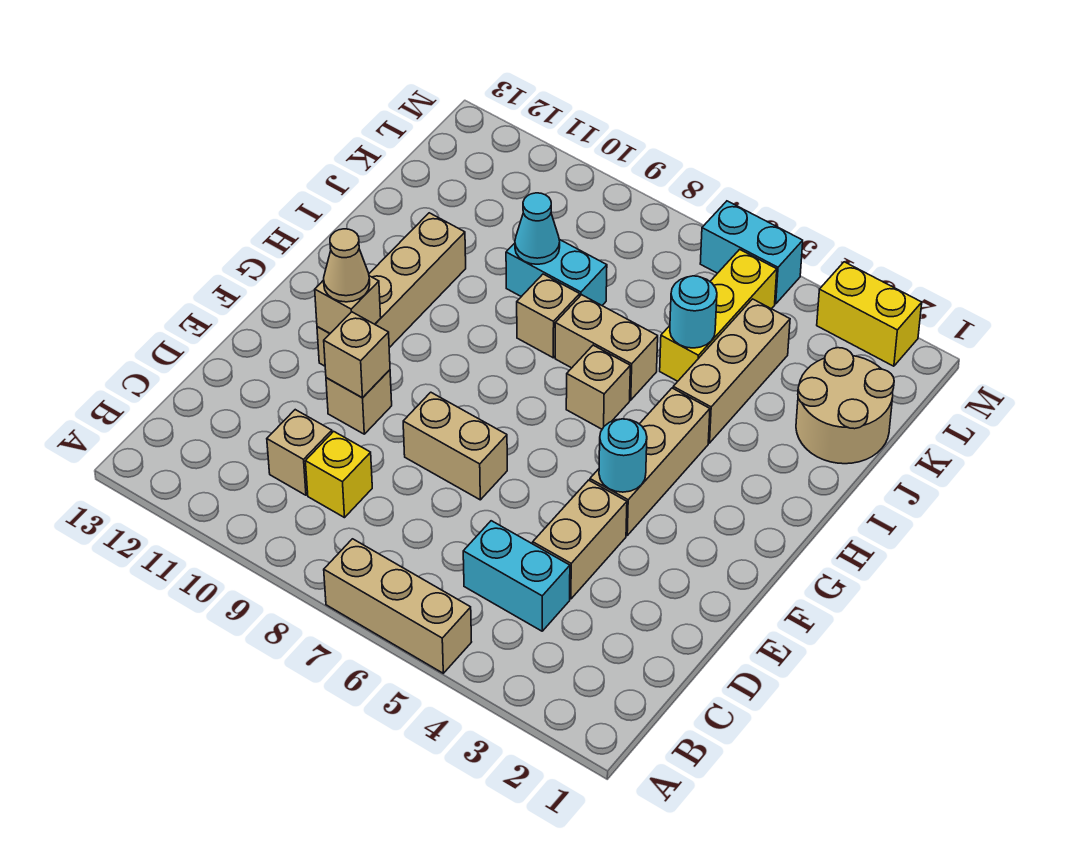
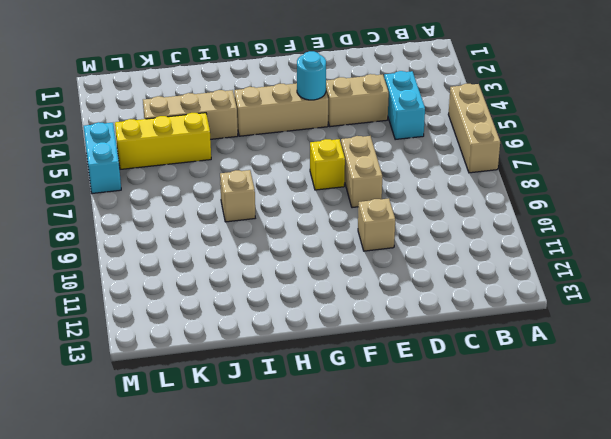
yellow 1x1 brick [310,139,345,190] -> yellow 1x1 brick moved to [305,431,372,518]
none -> tan 1x1 brick [267,410,332,495]
none -> tan 1x4 brick [317,213,466,366]
none -> tan 1x1 brick [566,345,630,429]

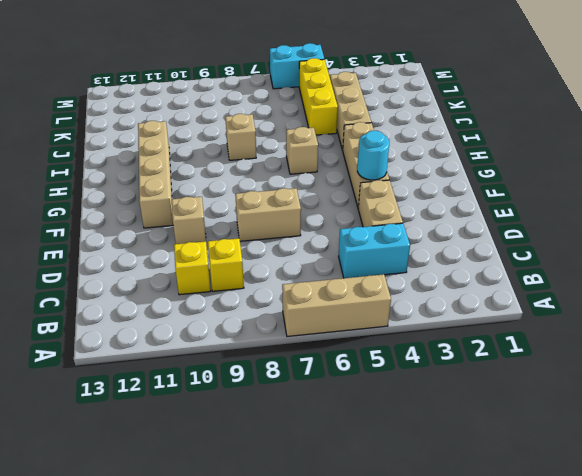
yellow 1x1 brick [174,241,211,295] -> tan 1x1 brick [267,410,332,495]
none -> tan 1x2 brick [555,295,658,400]
none -> tan 2x2 round brick [796,348,894,464]
none -> cyan 1x2 brick [506,239,607,305]

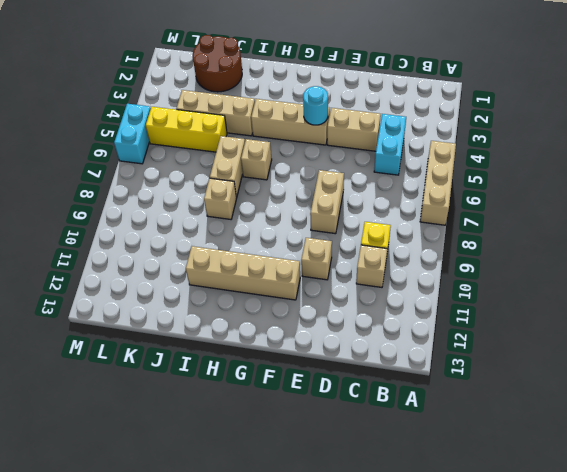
brown 2x2 round brick [193,35,242,92] -> tan 2x2 round brick [796,348,894,464]
none -> cyan 1x2 brick [506,239,607,305]
none -> yellow 1x2 brick [817,262,922,366]
none -> tan 1x1 brick [324,312,390,398]

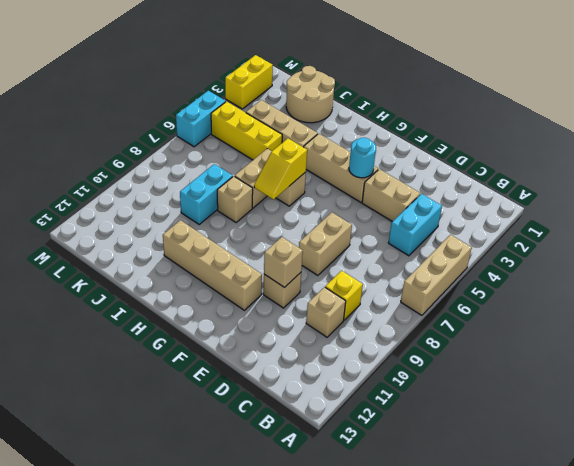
yellow 1x2 slope [254,138,307,199] -> none
none -> tan 1x1 brick [315,276,381,333]
none -> cyan 1x1 round brick [670,276,717,348]
none -> cyan 1x1 cone [515,193,560,264]

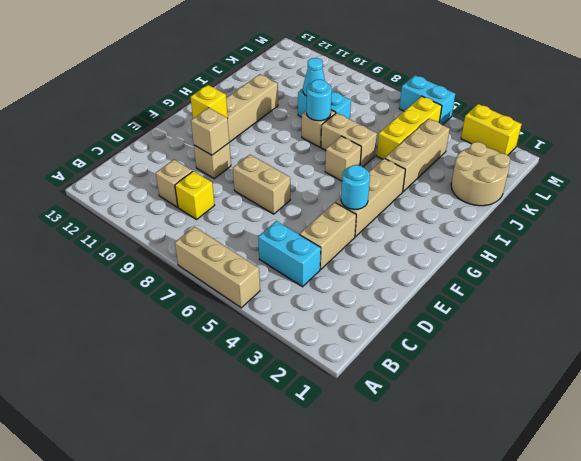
yellow 1x1 brick [191,85,228,118] -> tan 1x1 brick [315,276,381,333]
cyan 1x1 round brick [307,79,332,121] -> cyan 1x1 round brick moved to [670,276,717,348]
none -> tan 1x1 cone [324,229,370,302]

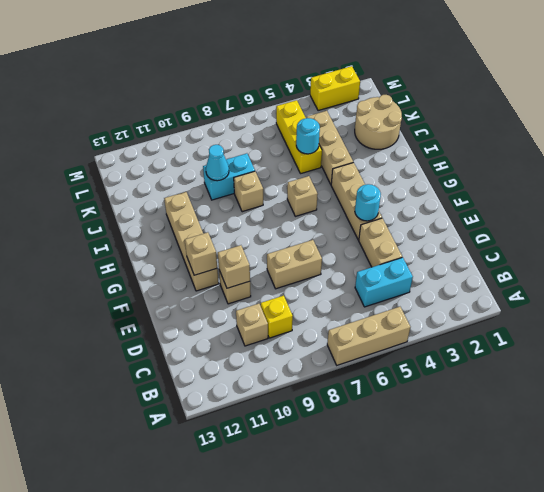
none -> tan 1x2 brick [555,295,658,400]
none -> cyan 1x2 brick [700,201,803,304]
none -> tan 1x1 cone [324,229,370,302]

